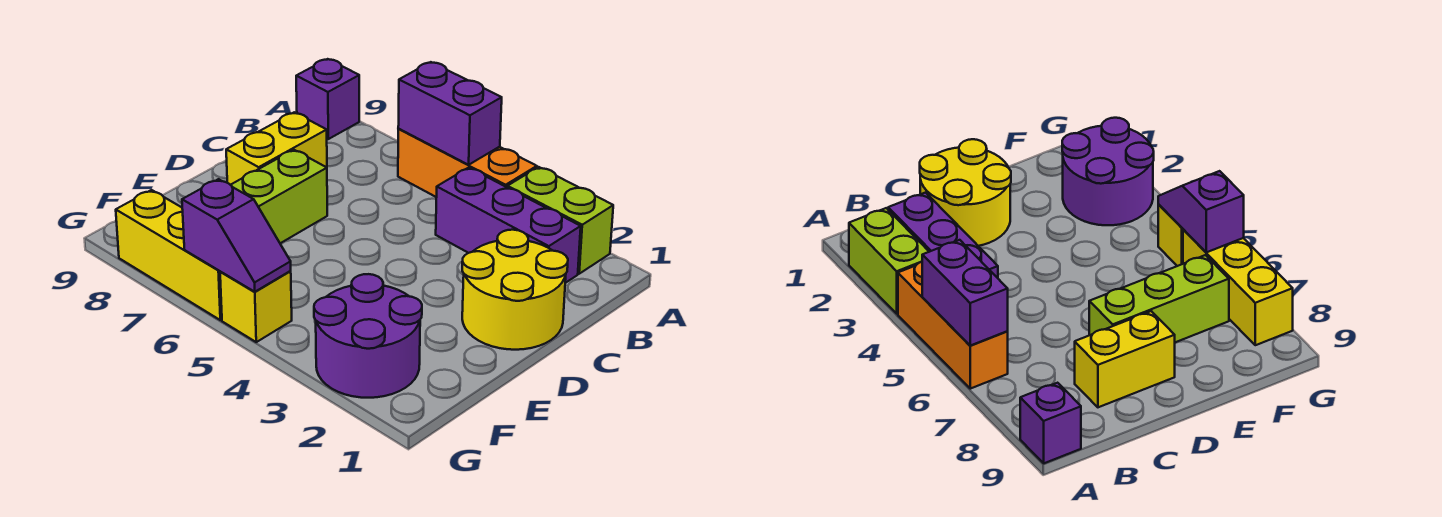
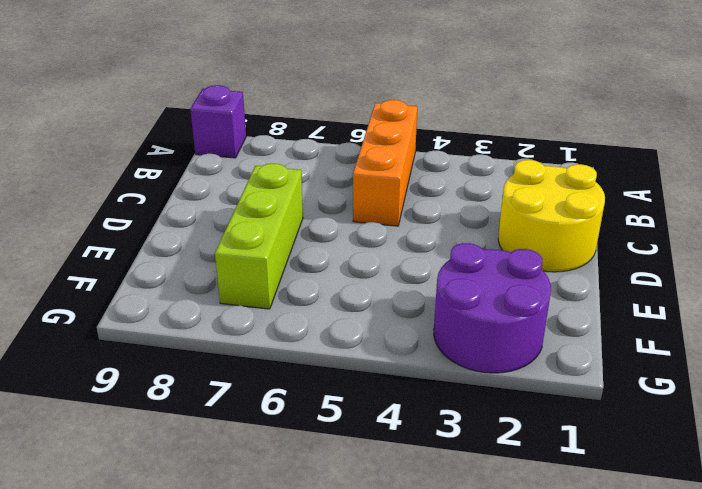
orange 1x3 brick [353,100,417,226] -> orange 1x3 brick turned to [398,129,537,197]
none -> lime 1x2 brick [507,167,613,274]
none -> purple 1x3 brick [436,168,581,283]
none -> yellow 1x2 brick [226,112,327,185]

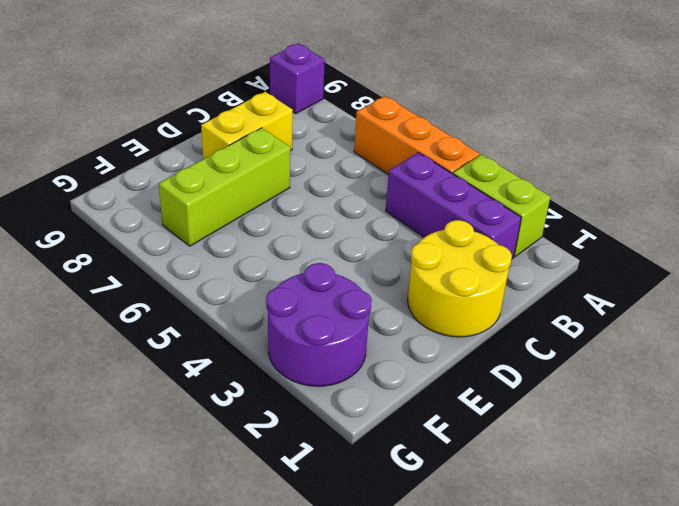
none -> yellow 1x1 brick [220,271,292,342]
none -> yellow 1x3 brick [116,190,222,320]
none -> purple 1x2 brick [398,62,502,165]

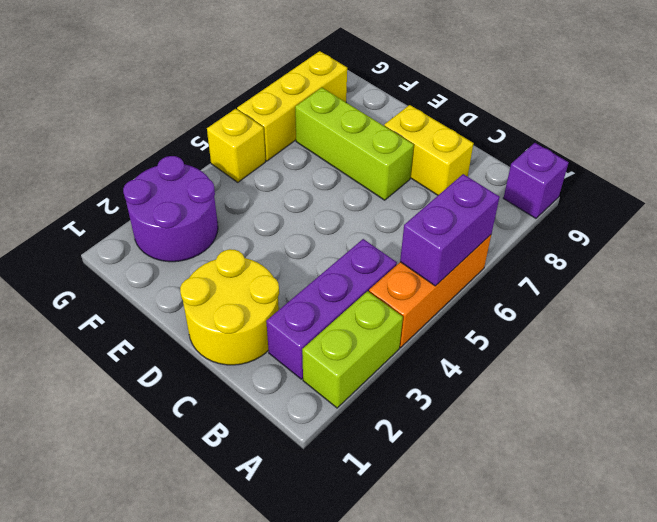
none -> purple 1x2 slope [182,179,291,292]

